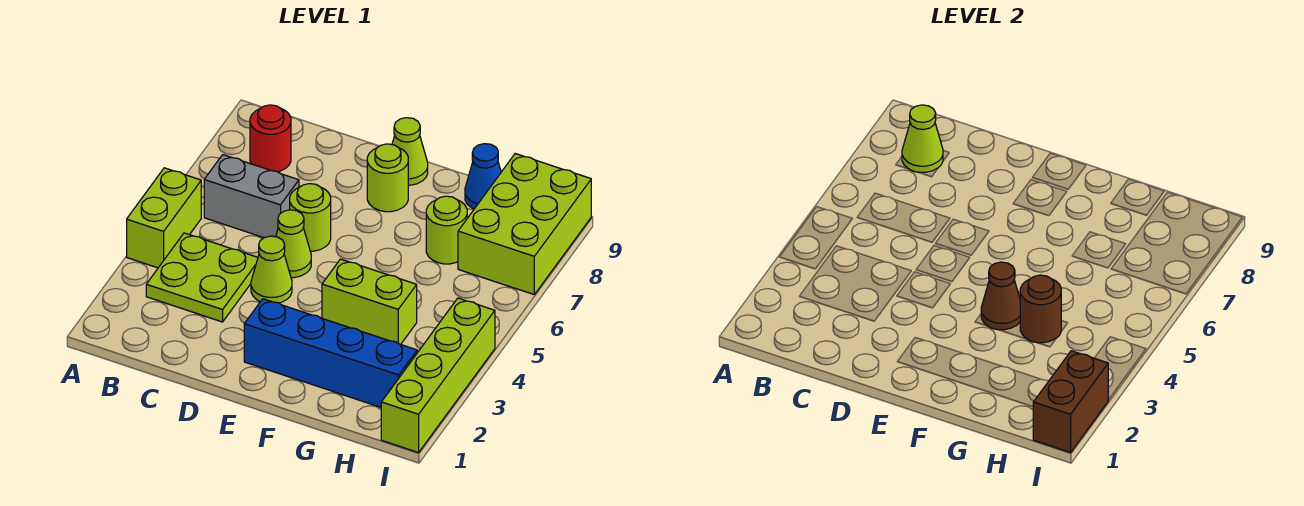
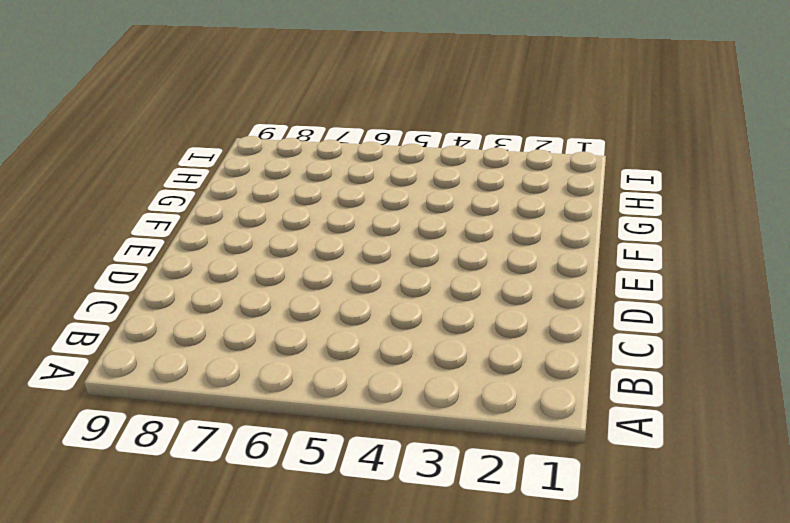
none -> lime 1x2 brick [127,168,201,268]
none -> lime 2x2 plate [146,233,258,322]
none -> grey 1x2 brick [204,155,299,238]

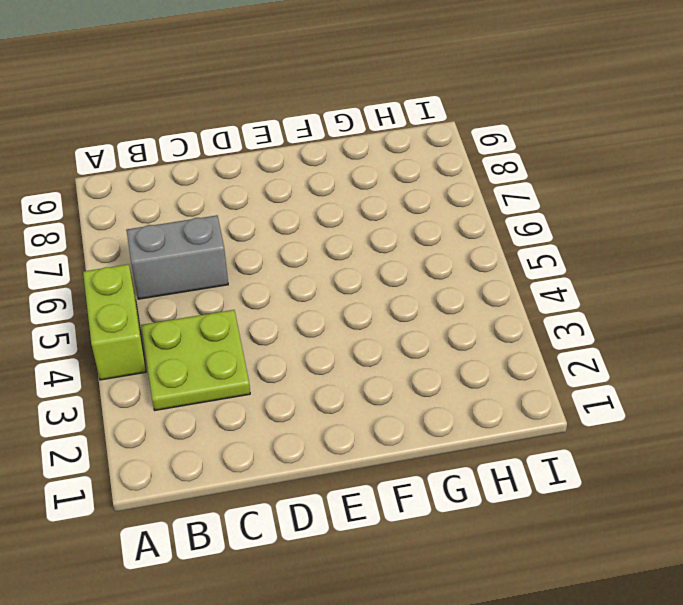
none -> red 1x1 round brick [250,105,291,172]
none -> lime 1x1 cone [251,236,292,303]
none -> lime 1x1 cone [276,210,311,278]

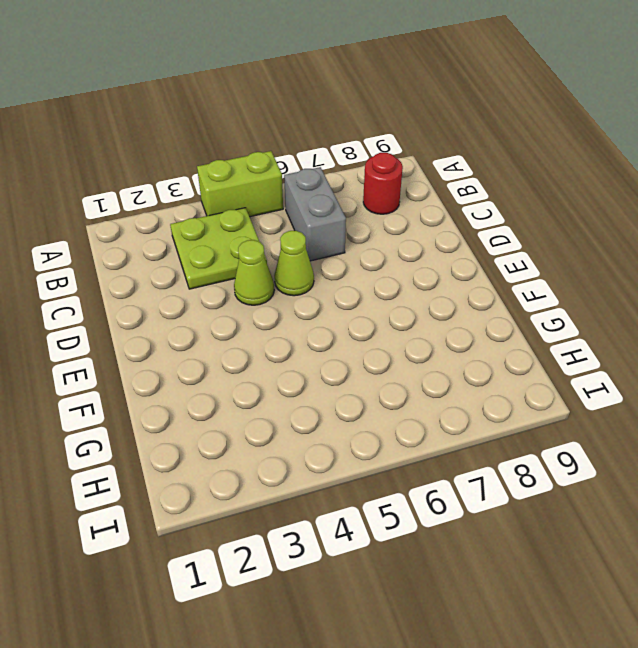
none -> lime 1x1 round brick [290,184,331,251]
none -> blue 1x4 brick [244,299,417,407]
none -> lime 1x1 round brick [367,144,408,212]

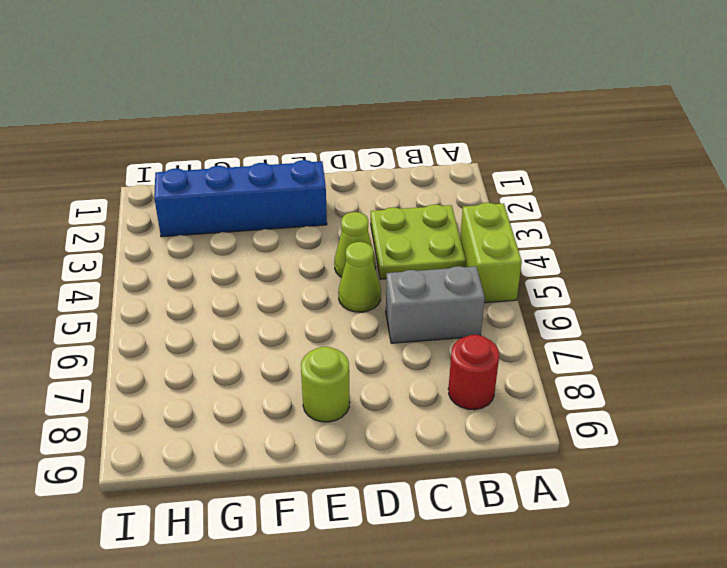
none -> lime 1x1 round brick [290,184,331,251]
none -> lime 1x1 cone [392,118,428,185]
none -> lime 1x2 brick [322,259,417,344]

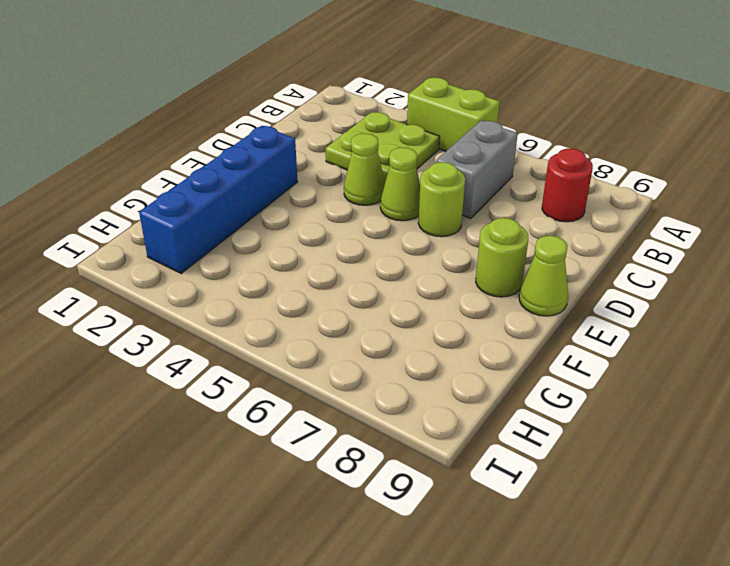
none -> lime 1x2 brick [322,259,417,344]
none -> lime 1x1 round brick [426,196,467,264]
none -> blue 1x1 cone [465,144,501,209]

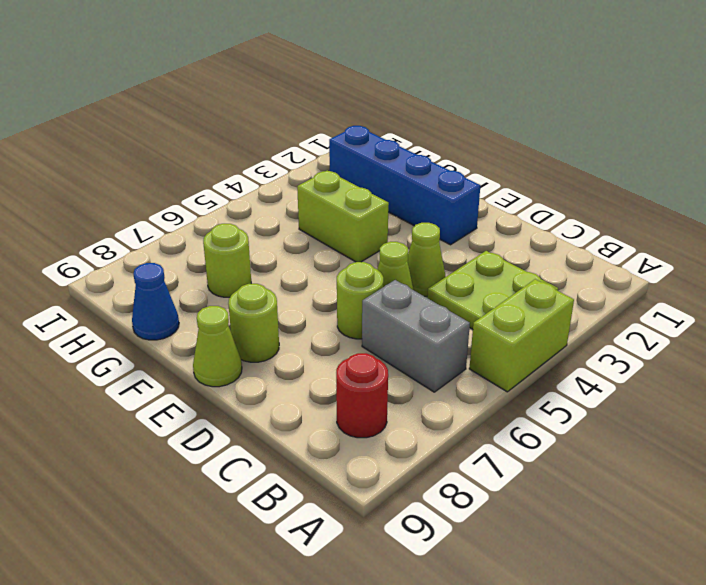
none -> lime 2x3 brick [458,154,591,294]
none -> lime 1x4 brick [381,298,495,453]
none -> lime 1x1 cone [902,105,943,172]

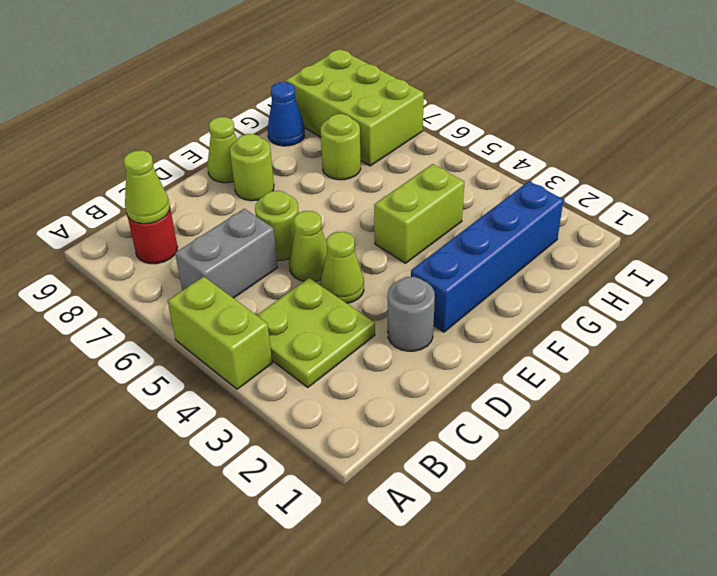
grey 1x1 round brick [388,277,435,351] -> none
none -> lime 1x4 brick [381,298,495,453]
none -> brown 1x1 cone [981,262,1020,330]
none -> brown 1x1 round brick [1020,275,1061,343]

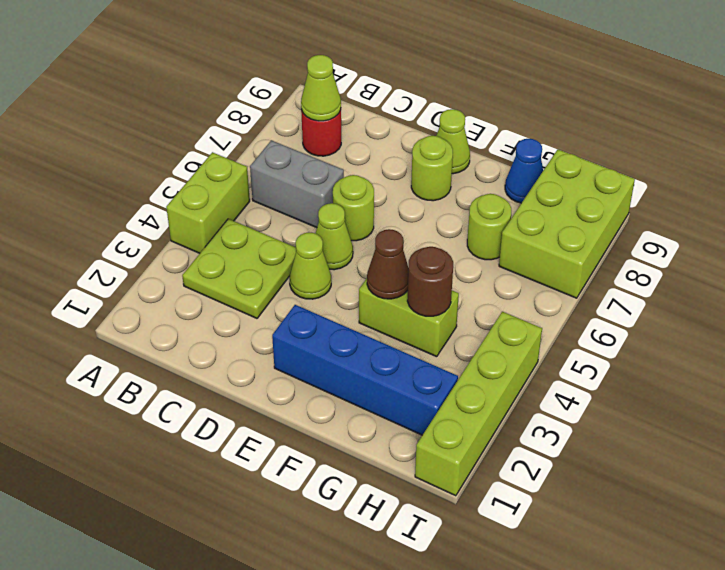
none -> brown 1x2 brick [1033,351,1108,453]

